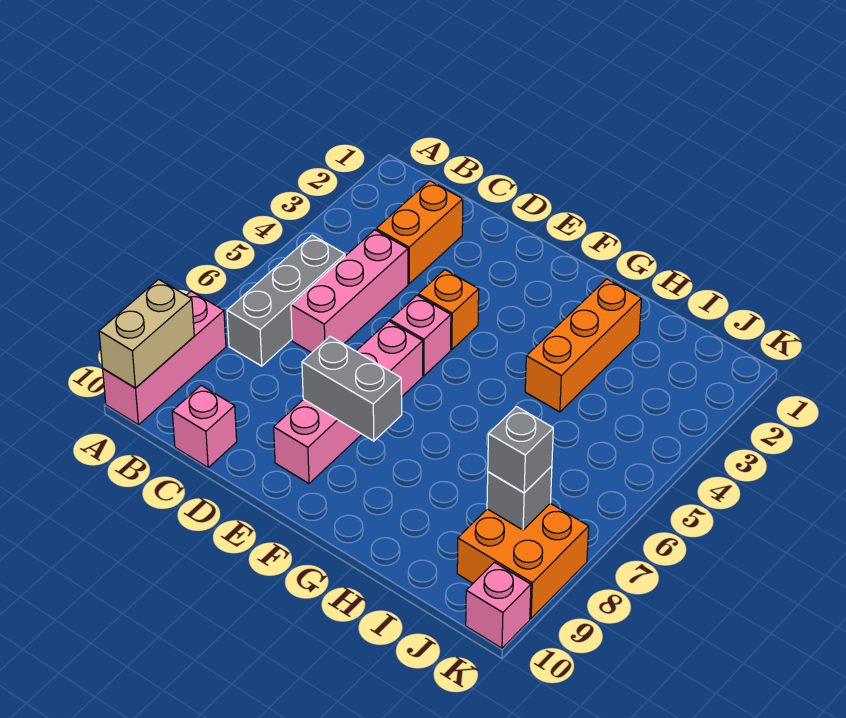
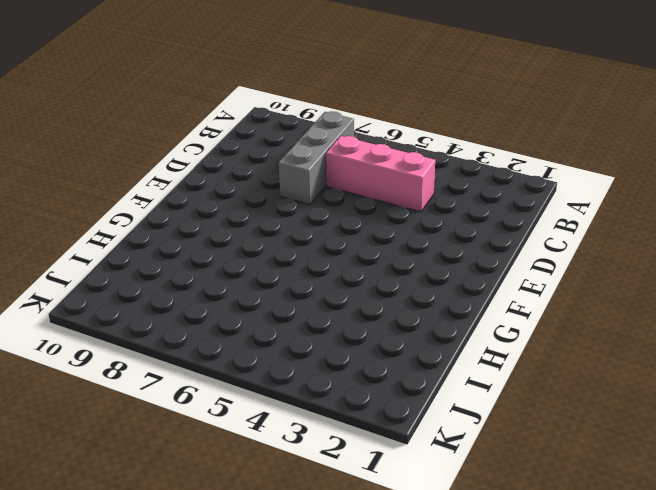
grey 1x3 brick [279,111,354,205] -> grey 1x3 brick turned to [227,235,345,366]
none -> pink 1x3 brick [103,291,226,425]
none -> orange 1x2 brick [376,181,463,284]
none -> pink 1x1 brick [172,385,237,467]

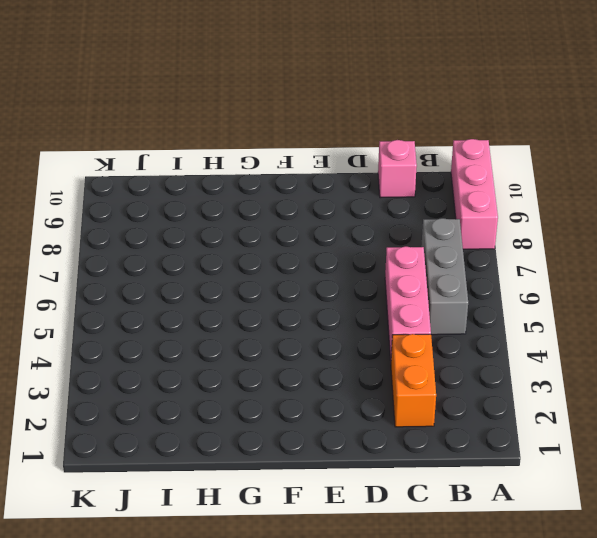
none -> orange 1x1 brick [418,270,479,350]
none -> pink 1x1 brick [390,295,451,376]
none -> pink 1x4 brick [274,321,423,483]

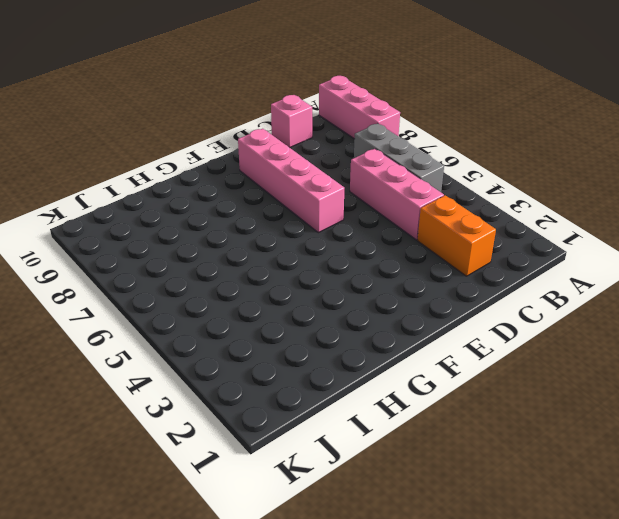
none -> orange 1x1 brick [418,270,479,350]
none -> pink 1x1 brick [390,295,451,376]
none -> orange 1x3 brick [525,279,641,412]

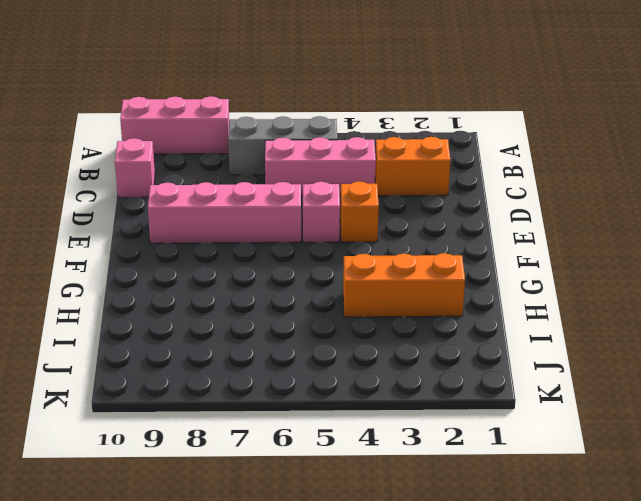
none -> orange 2x2 brick [457,503,589,619]
none -> pink 1x1 brick [466,562,531,648]
none -> tan 1x2 brick [99,279,194,388]

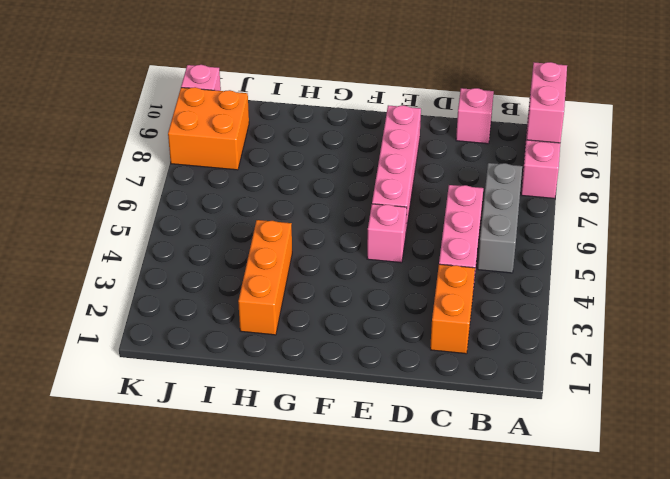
pink 1x2 brick [526,62,567,143] -> tan 1x2 brick [99,279,194,388]
none -> orange 1x1 brick [418,270,479,350]
none -> grey 1x2 brick [302,336,402,441]
none -> grey 1x1 brick [487,466,552,530]

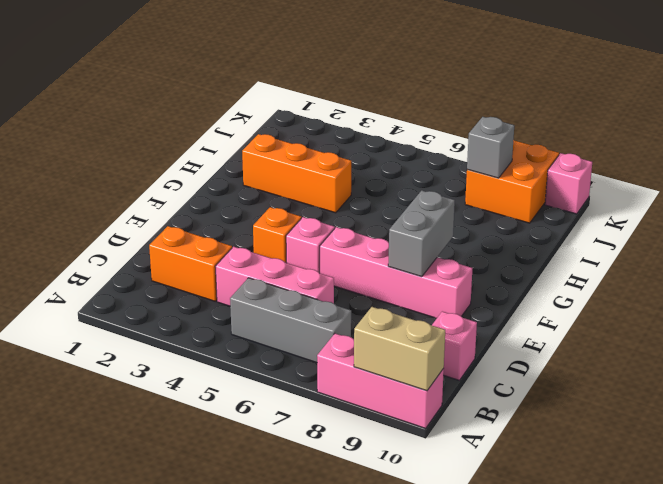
none -> grey 1x1 brick [488,407,553,493]

